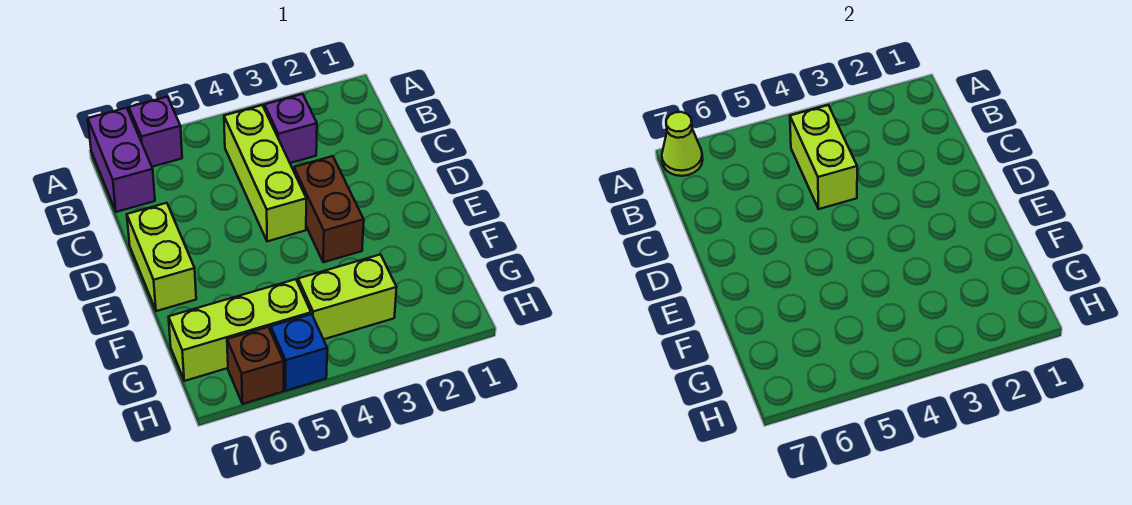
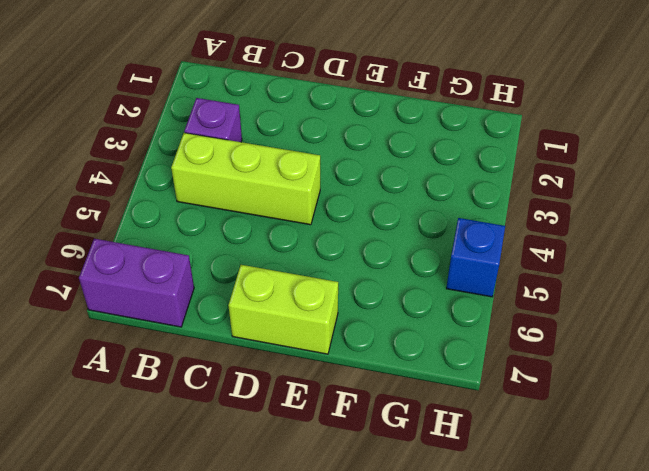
none -> purple 1x1 brick [129,97,182,167]
none -> brown 1x2 brick [294,156,364,262]
none -> lime 1x2 brick [298,255,397,339]

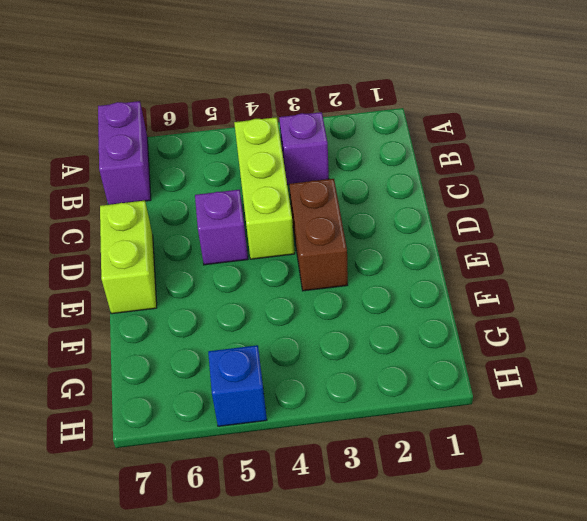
purple 1x1 brick [195,190,248,265] -> purple 1x1 brick moved to [129,97,182,167]
none -> lime 1x2 brick [298,255,397,339]
none -> lime 1x3 brick [169,279,311,381]
none -> brown 1x1 brick [227,327,284,404]

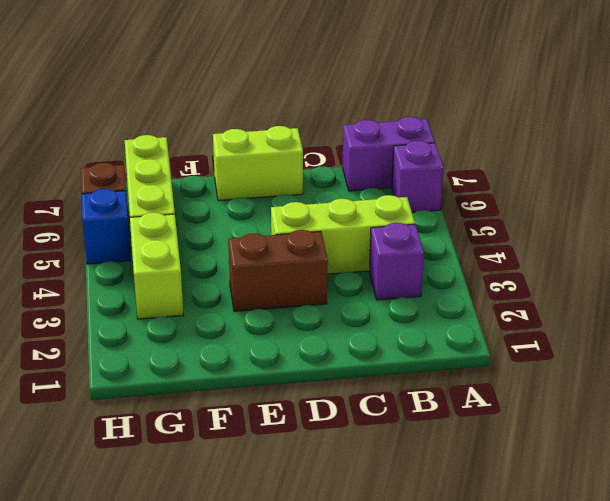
none -> lime 1x1 cone [662,112,703,176]
none -> lime 1x2 brick [790,105,857,209]

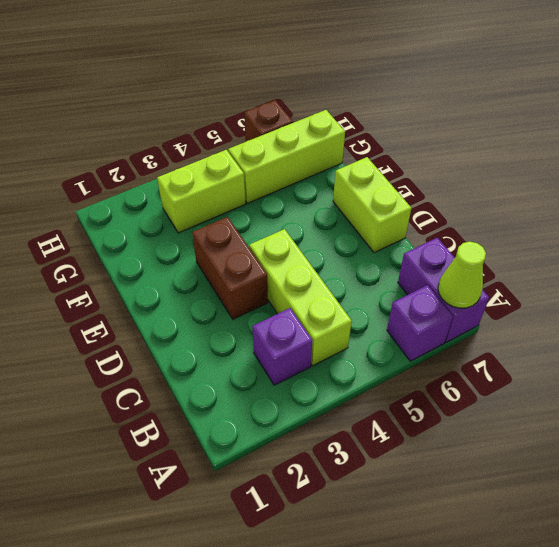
none -> blue 1x1 brick [271,314,327,391]
none -> lime 1x2 brick [790,105,857,209]

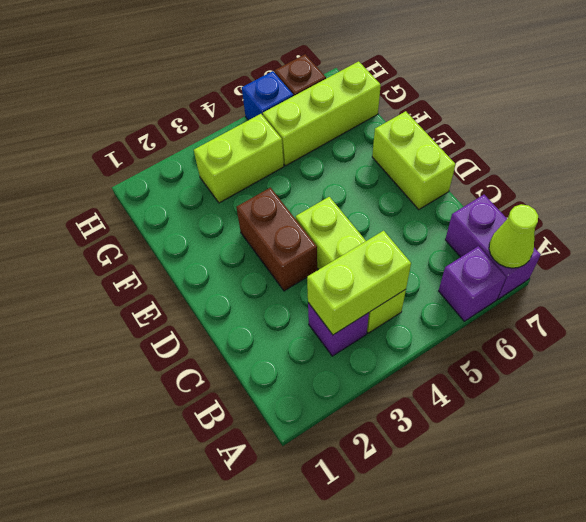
lime 1x2 brick [307,231,411,335] -> lime 1x2 brick turned to [790,105,857,209]

